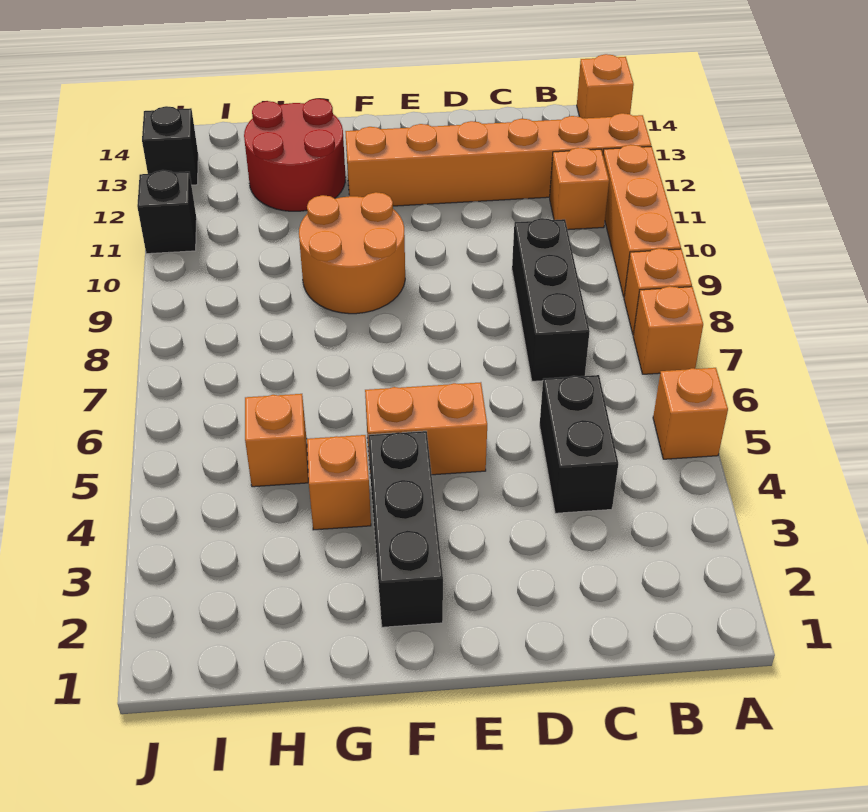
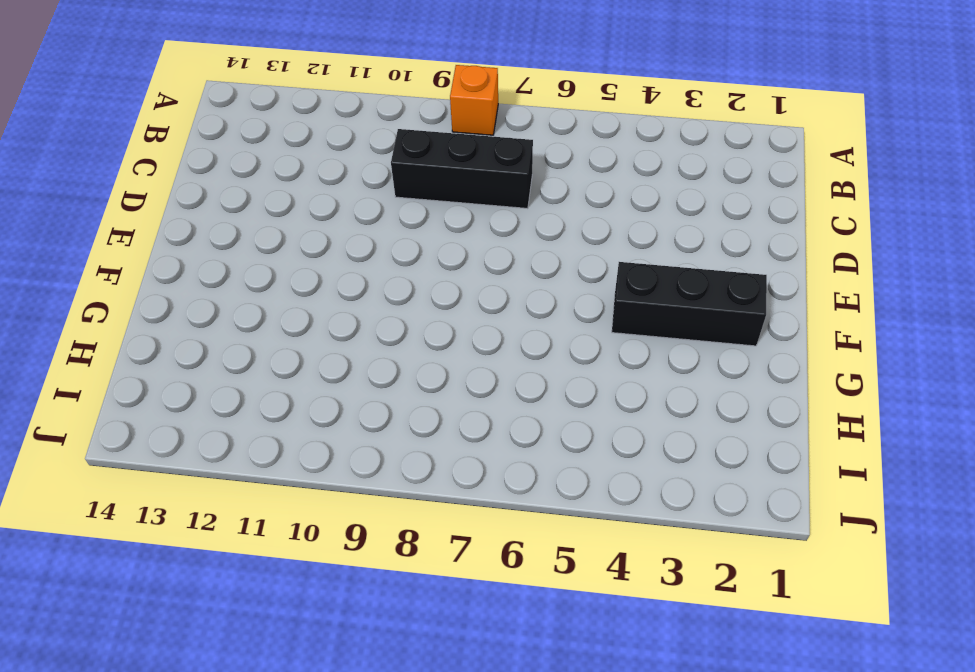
none -> orange 1x1 brick [653,368,728,459]
none -> orange 1x1 brick [633,286,703,374]
none -> orange 1x3 brick [603,145,681,297]

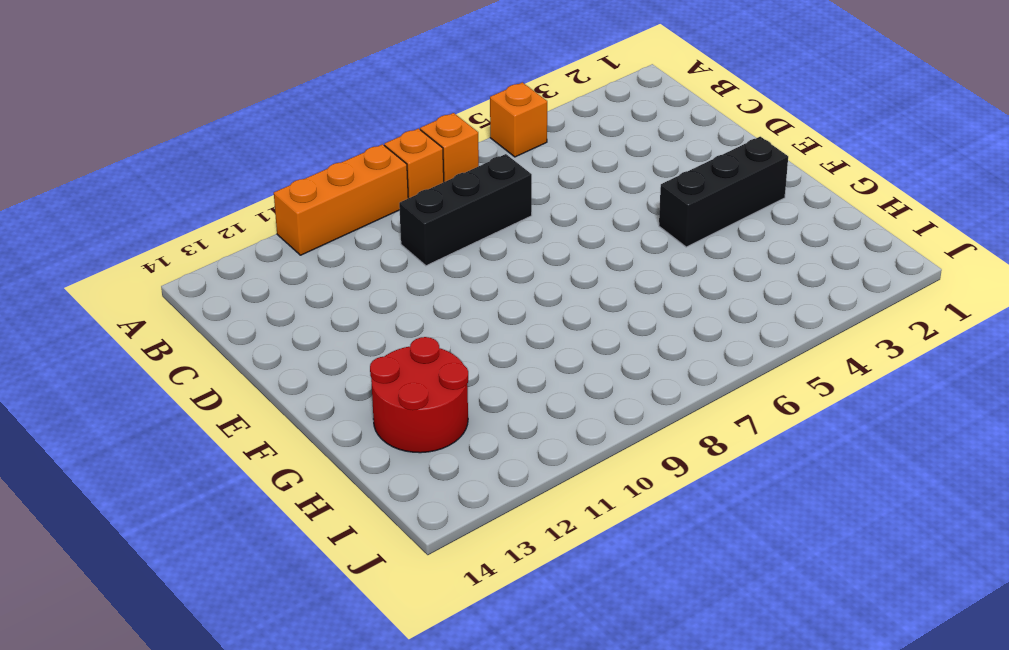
none -> orange 1x6 brick [345,113,651,206]
none -> orange 1x1 brick [577,54,634,118]
none -> orange 1x1 brick [550,148,609,230]

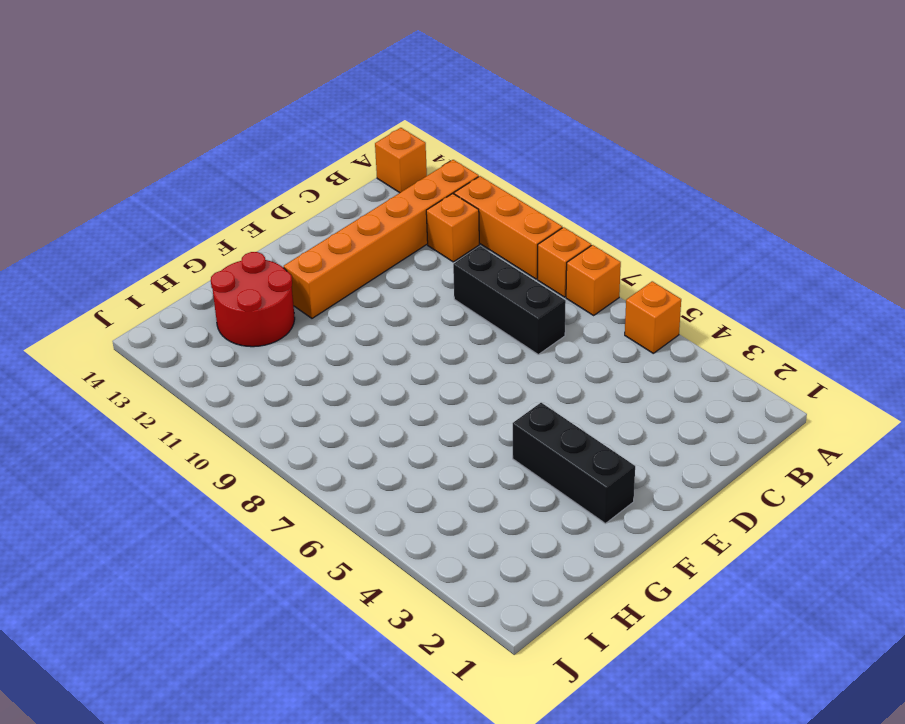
none -> black 1x2 brick [540,375,618,513]
none -> orange 1x2 brick [365,382,487,478]
none -> orange 2x2 round brick [299,192,405,314]

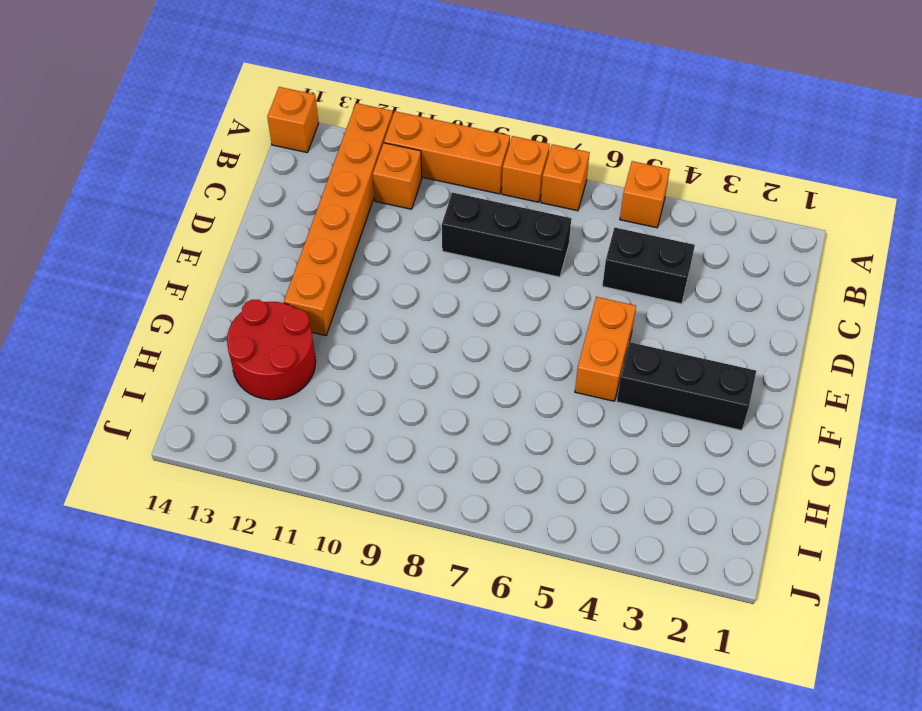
none -> orange 2x2 round brick [299,192,405,314]
none -> orange 1x1 brick [307,435,371,530]
none -> orange 1x1 brick [245,394,308,487]

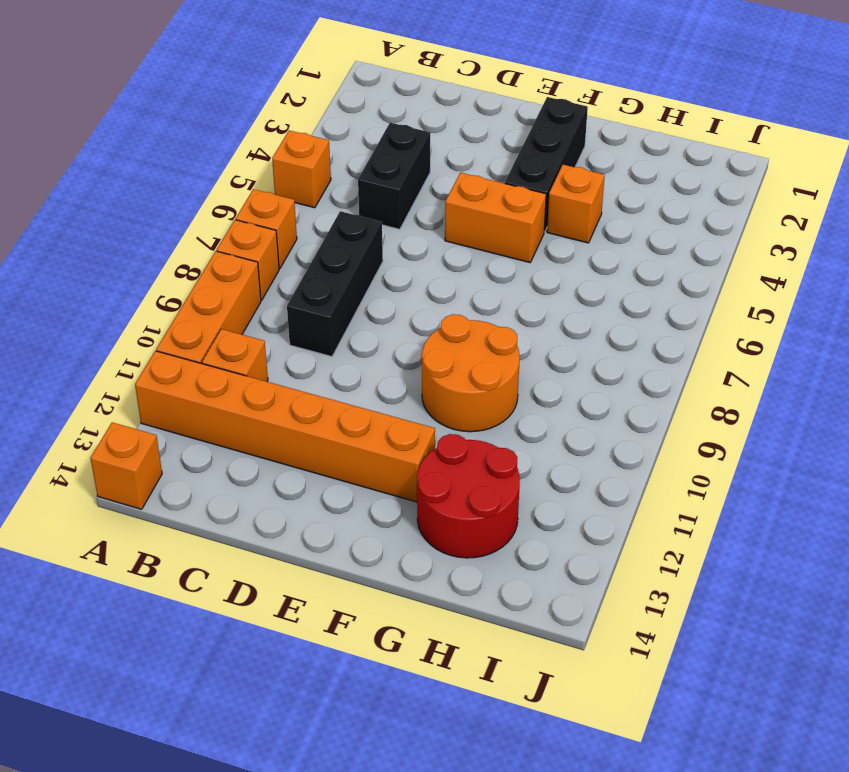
none -> orange 1x1 brick [245,394,308,487]
none -> black 1x1 brick [137,170,197,254]
none -> black 1x1 brick [142,106,198,185]

